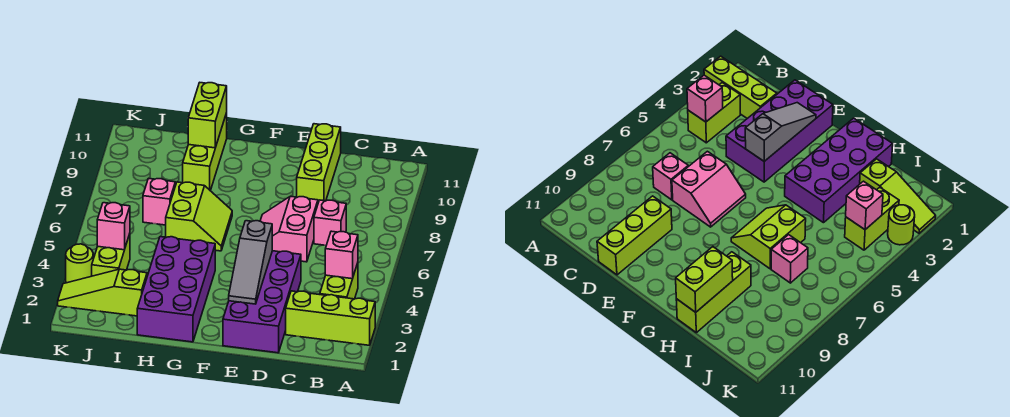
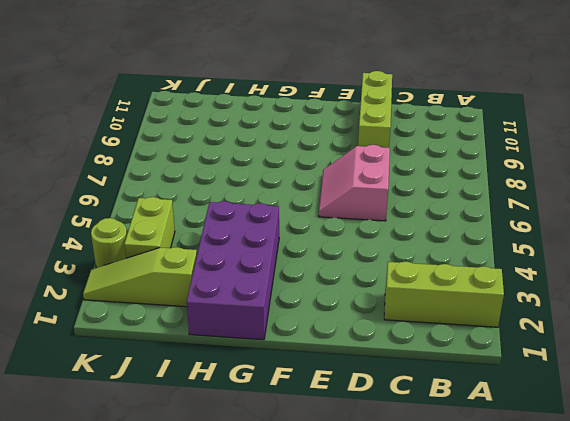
none -> lime 1x2 brick [320,263,358,299]
none -> pink 1x1 brick [314,200,346,245]
none -> purple 2x4 brick [223,251,301,353]

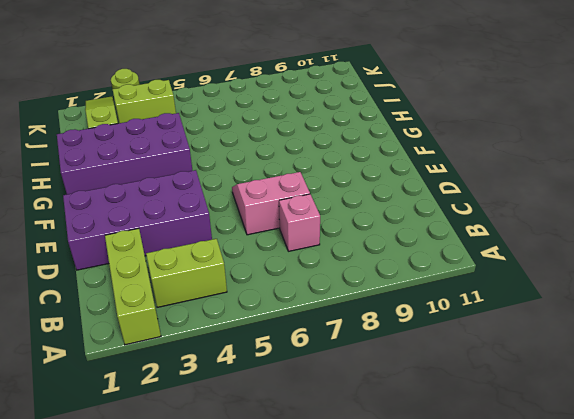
none -> lime 1x3 brick [297,124,341,203]
none -> lime 2x2 slope [166,182,232,251]
none -> lime 1x3 brick [183,113,227,191]

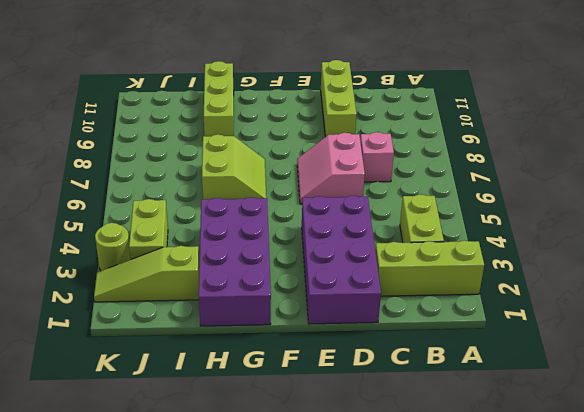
none -> pink 1x1 brick [143,178,175,225]
none -> pink 1x1 brick [325,231,358,279]
none -> grey 1x3 slope [229,221,272,304]

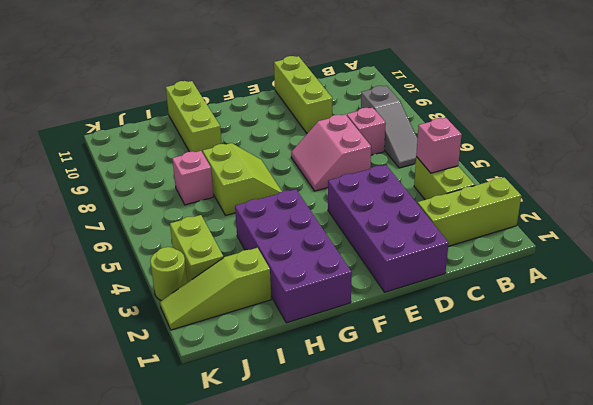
grey 1x3 slope [361,86,418,168] -> grey 1x3 slope moved to [229,221,272,304]
none -> lime 1x2 brick [188,83,227,148]
none -> pink 1x1 brick [97,203,130,250]

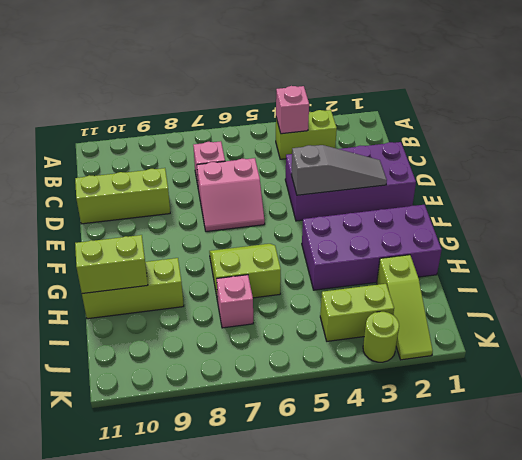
none -> lime 1x3 brick [286,291,375,345]
none -> pink 1x1 brick [97,203,130,250]

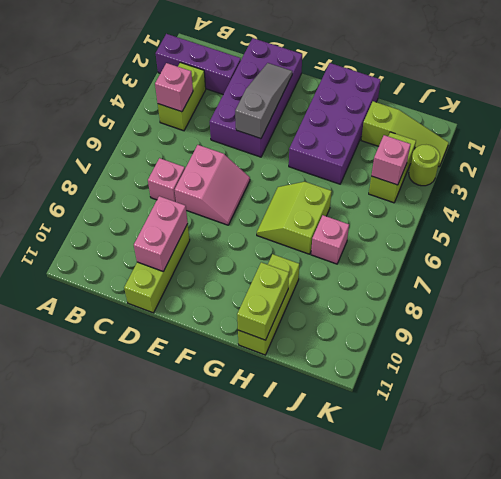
purple 1x3 brick [155,34,241,94] -> lime 1x3 brick [286,291,375,345]
pink 1x2 brick [134,196,188,271] -> none

